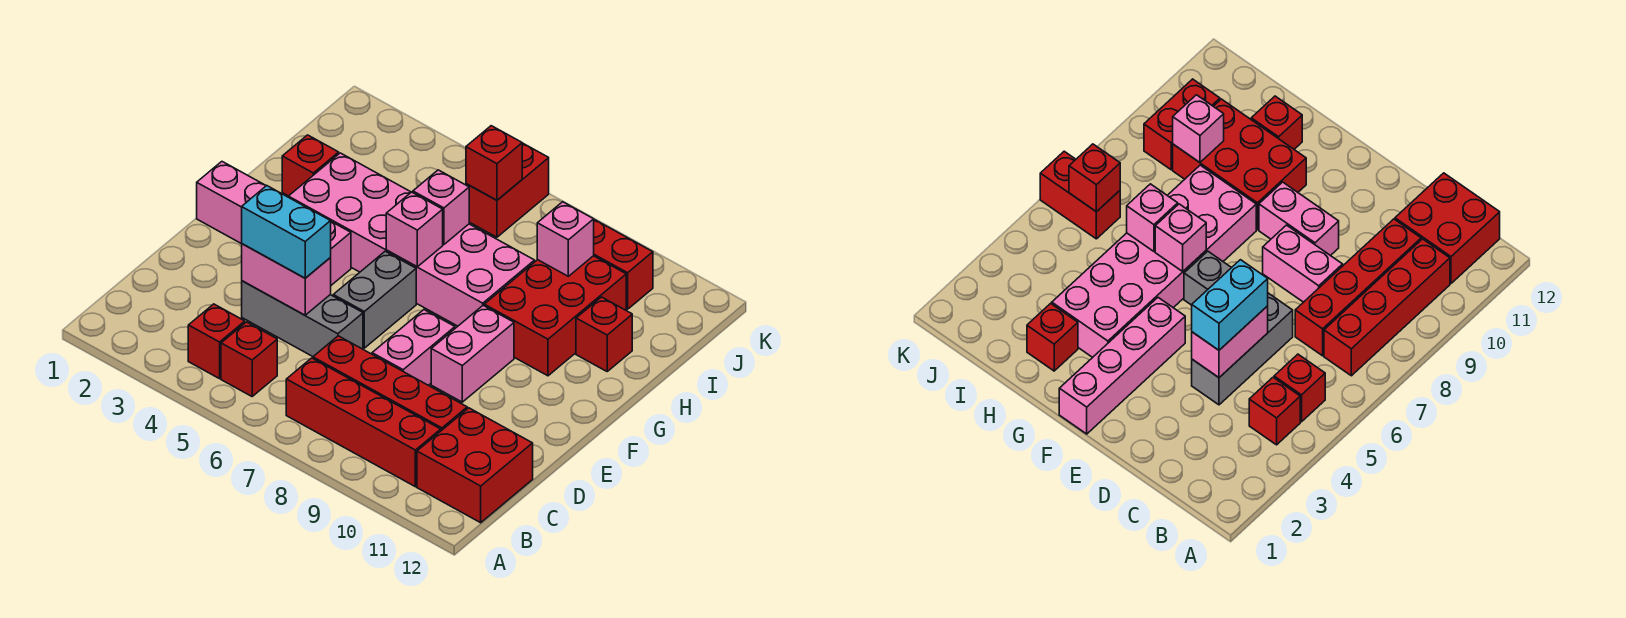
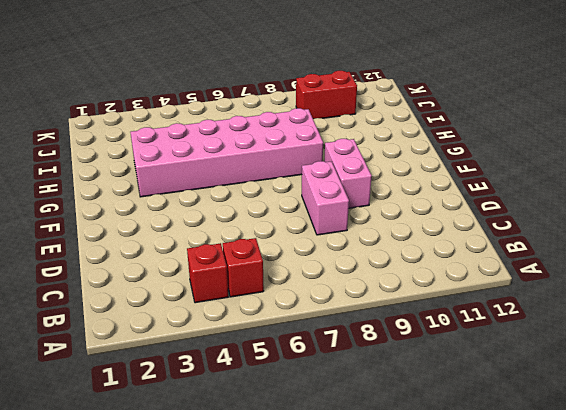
none -> red 1x4 brick [286,358,441,487]
none -> red 2x2 brick [417,408,533,523]
none -> red 1x4 brick [313,336,467,431]

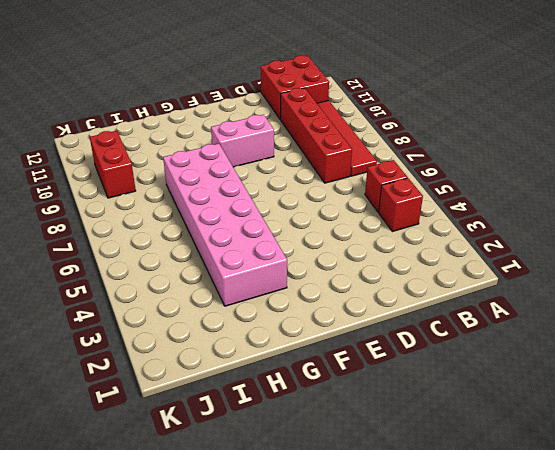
red 1x4 tile [317,100,377,176] -> red 1x4 brick [286,358,441,487]
none -> grey 1x3 brick [242,281,363,356]
none -> pink 1x2 brick [372,310,455,385]
none -> grey 1x2 brick [333,251,416,348]

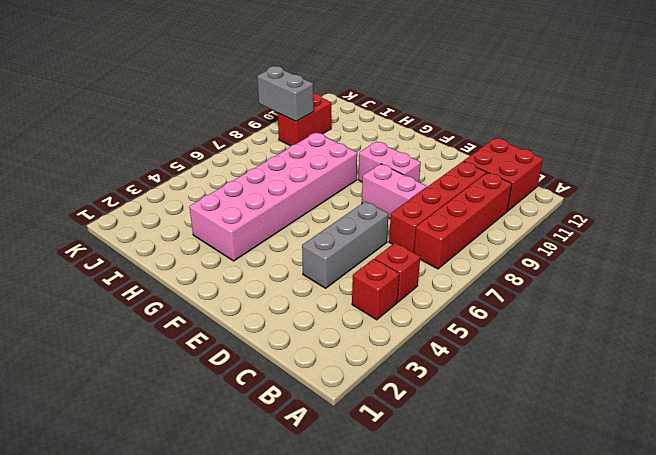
grey 1x2 brick [257,66,314,121] -> grey 1x2 brick moved to [333,251,416,348]
none -> pink 1x4 brick [197,162,351,285]
none -> red 2x3 brick [484,256,626,376]
none -> red 1x1 brick [282,135,339,196]

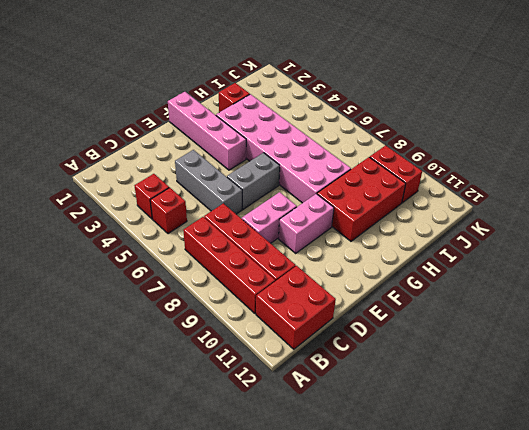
none -> red 1x1 brick [576,297,632,371]
none -> red 1x2 brick [466,143,549,237]
none -> pink 1x2 brick [242,244,331,315]

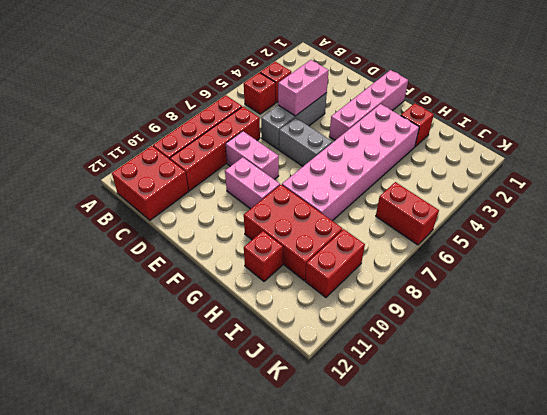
none -> pink 1x1 brick [386,192,443,267]
none -> pink 1x1 brick [413,170,469,245]
none -> pink 1x1 brick [537,202,594,276]

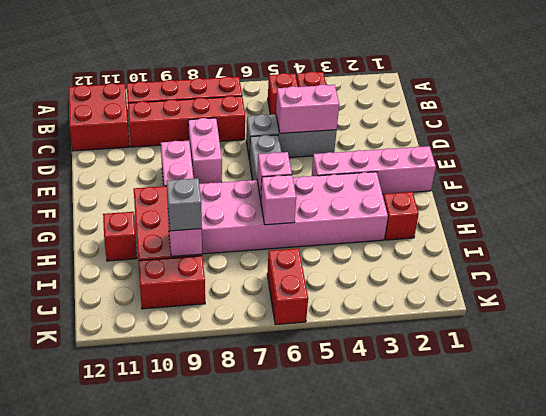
grey 1x1 brick [167,178,202,231] -> none
none -> red 1x1 brick [466,126,522,200]
none -> cyan 1x2 brick [242,186,331,278]

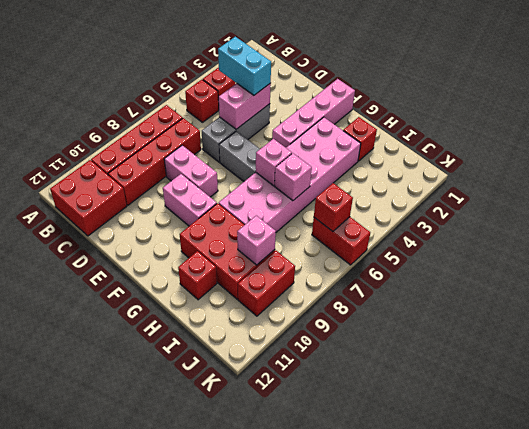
cyan 1x2 brick [218,37,271,95] -> cyan 1x2 brick turned to [242,186,331,278]

